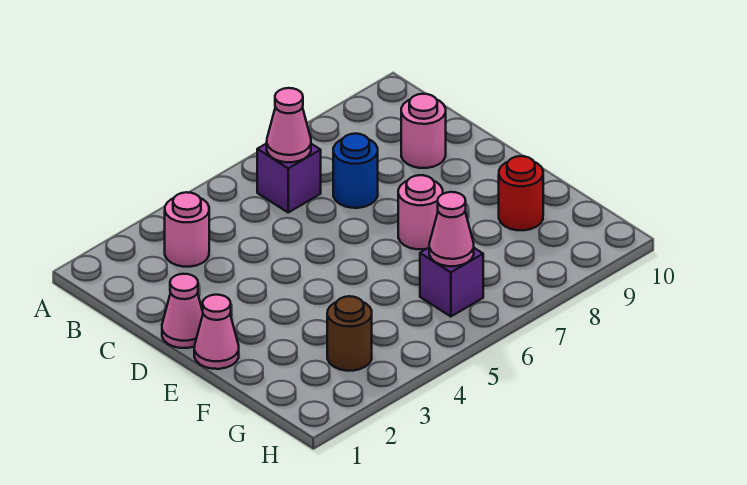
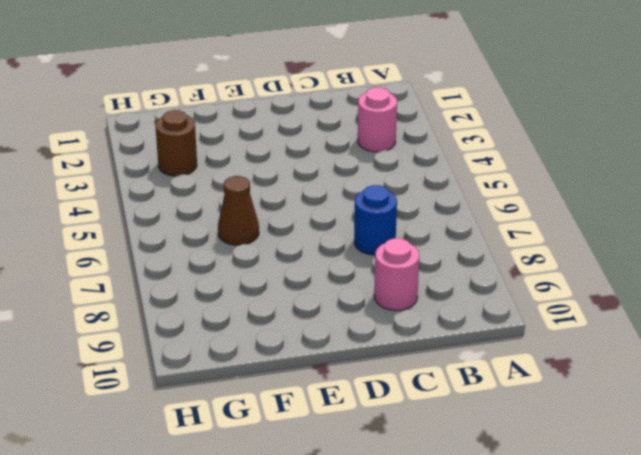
brown 1x1 cone [218,176,259,245] -> none
none -> purple 1x1 brick [257,143,321,212]
none -> pink 1x1 cone [162,274,203,348]
none -> pink 1x1 cone [194,295,239,369]

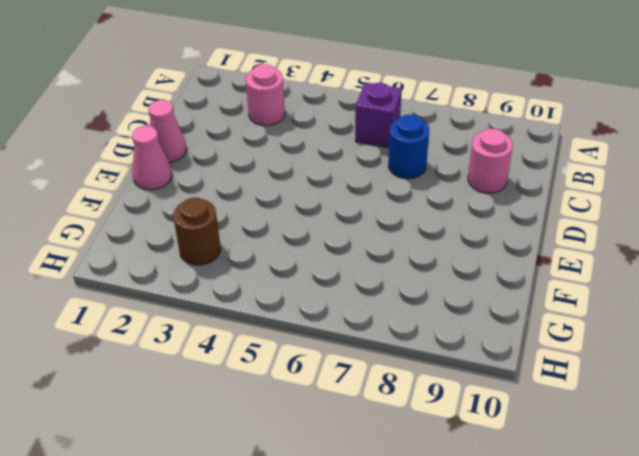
none -> pink 1x1 round brick [398,175,443,249]
none -> red 1x1 round brick [499,156,543,230]
none -> purple 1x1 brick [420,248,483,317]

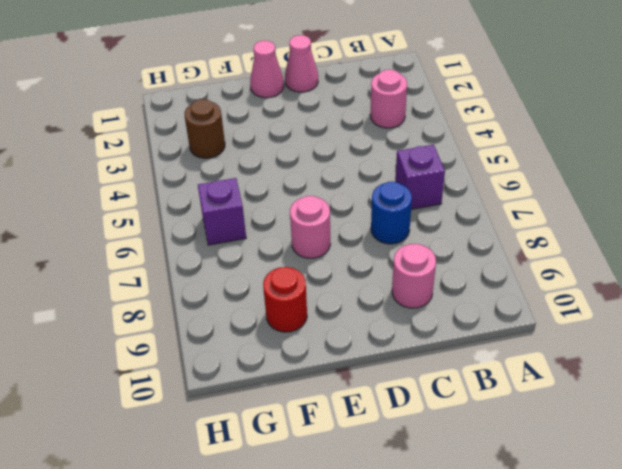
none -> pink 1x1 cone [267,88,311,162]
none -> pink 1x1 cone [429,192,474,266]

